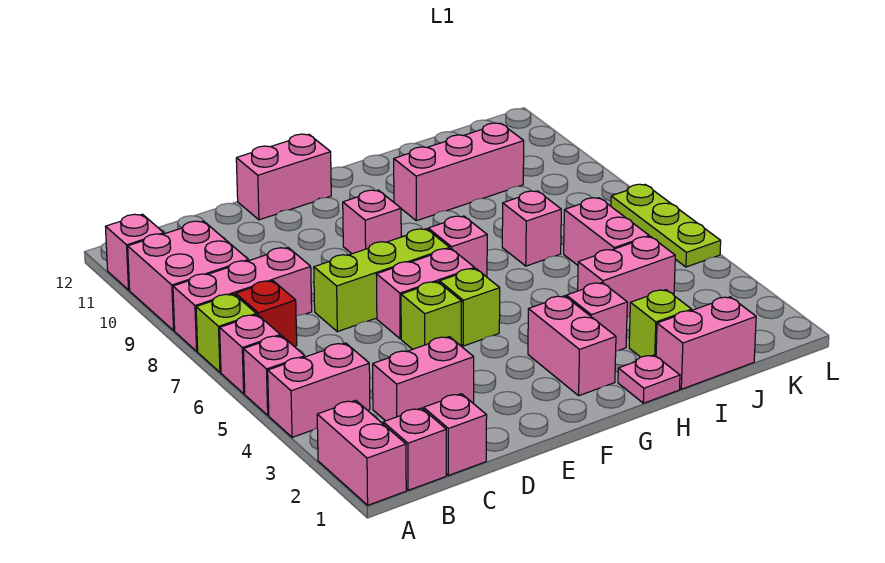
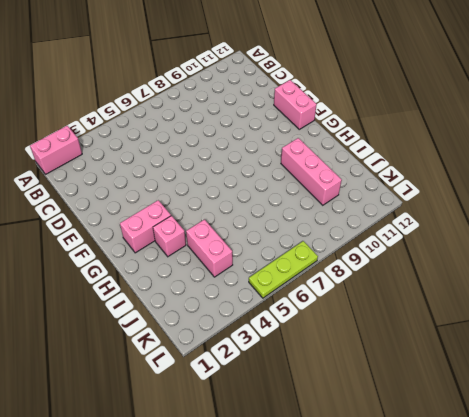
none -> pink 1x2 brick [268,343,370,437]
none -> pink 1x1 brick [244,336,305,415]
none -> pink 1x1 brick [220,315,280,394]

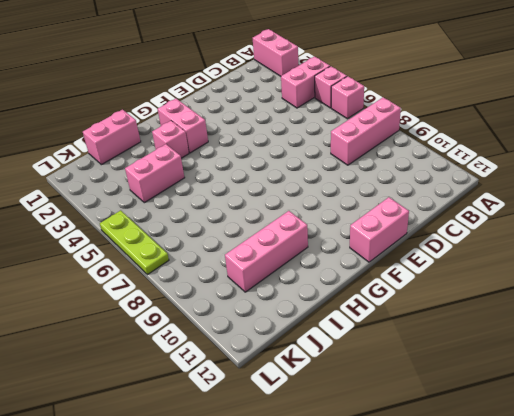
none -> lime 1x1 brick [196,294,256,372]
none -> pink 2x2 brick [128,221,248,331]
none -> pink 1x1 brick [106,214,164,290]

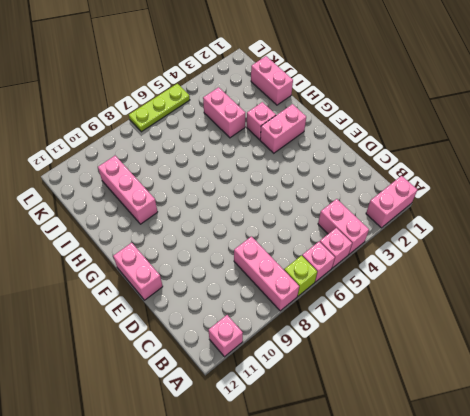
none -> pink 2x2 brick [128,221,248,331]
none -> pink 1x1 brick [383,408,446,490]
none -> red 1x1 brick [236,281,297,347]

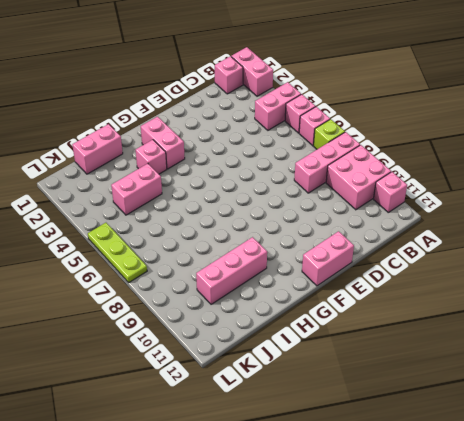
none -> red 1x1 brick [236,281,297,347]
none -> pink 1x1 brick [424,394,487,475]
none -> pink 1x2 brick [373,337,474,421]

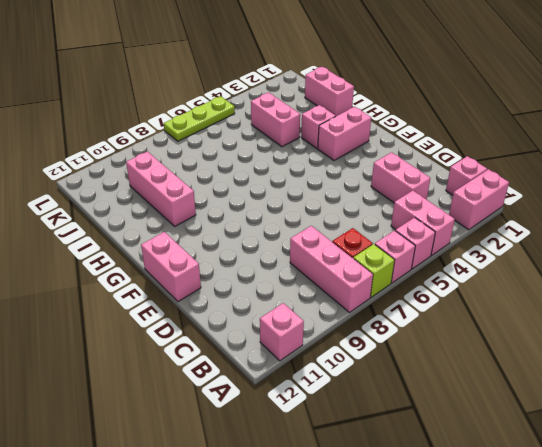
none -> pink 2x2 brick [128,221,248,331]
none -> pink 1x1 brick [424,394,487,475]
none -> lime 1x3 brick [314,229,450,332]

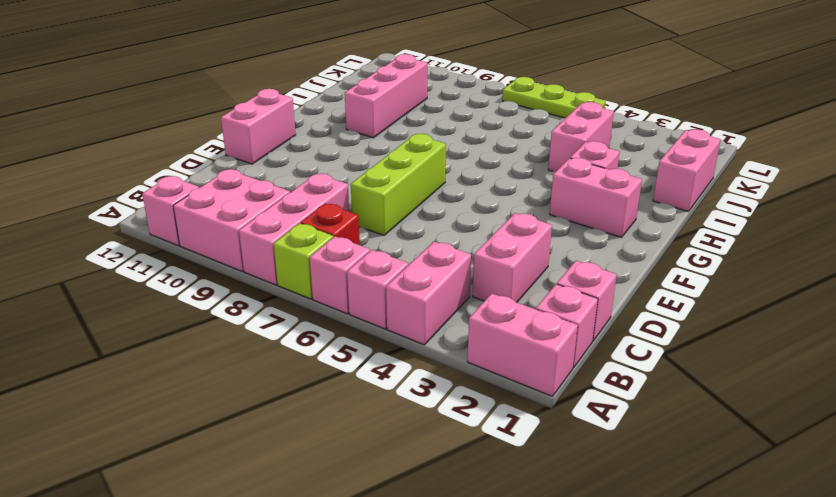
none -> lime 1x1 brick [401,282,462,349]
none -> pink 1x2 brick [376,248,475,339]
none -> lime 1x1 brick [439,268,500,346]

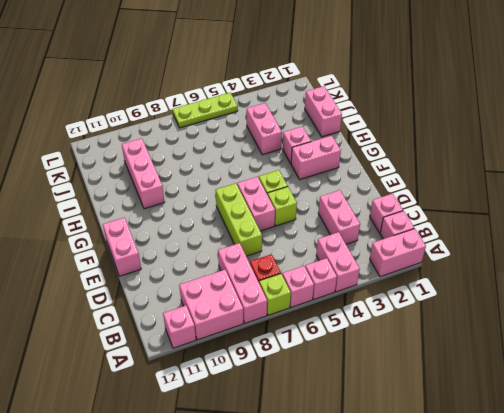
none -> pink 1x1 brick [343,190,401,254]
none -> pink 1x1 brick [428,216,487,277]
none -> pink 1x1 plate [618,355,680,403]

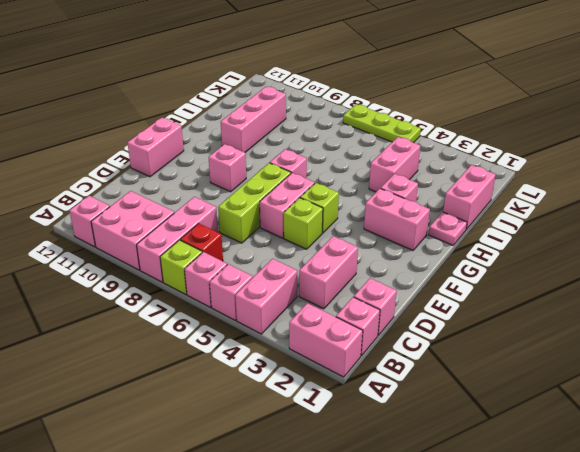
none -> lime 1x1 brick [629,290,692,357]
none -> pink 1x1 brick [502,191,561,266]
none -> pink 1x2 brick [564,198,649,265]

